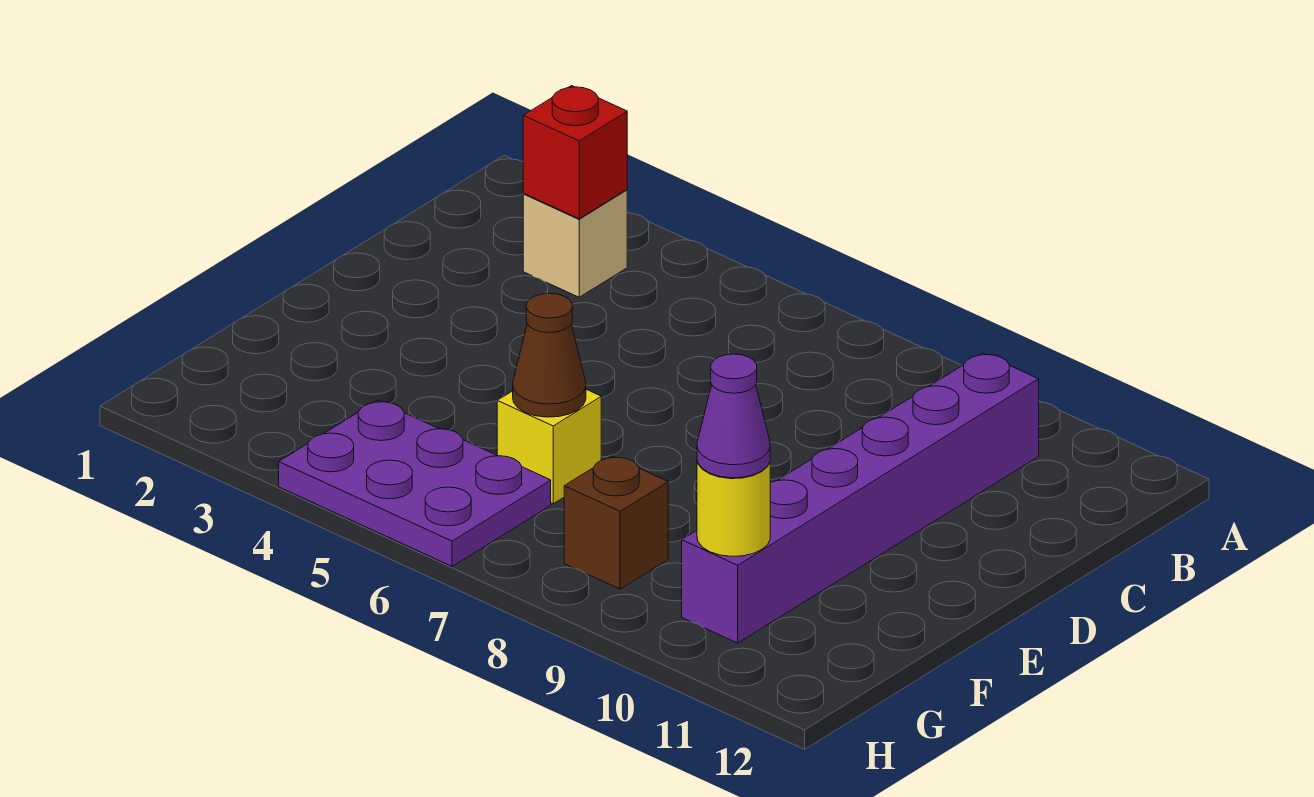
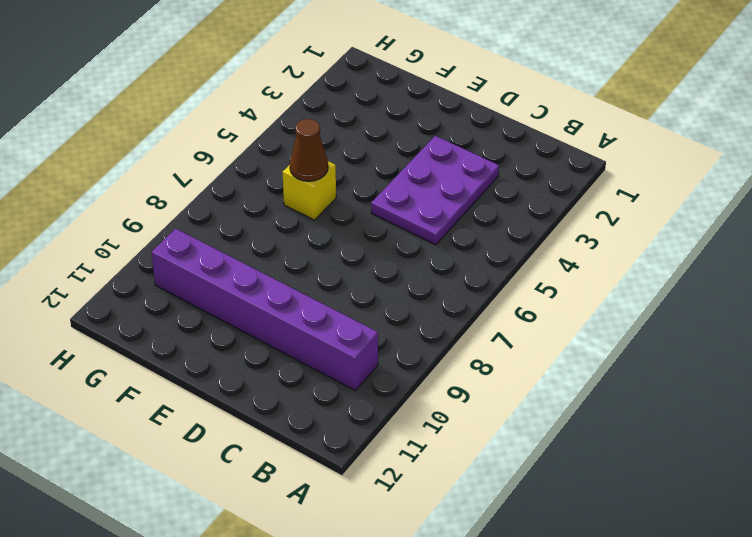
purple 2x3 plate [371,136,499,245] -> purple 2x3 plate moved to [279,401,551,566]
none -> tan 1x1 brick [523,190,627,297]
none -> brown 1x1 brick [564,456,668,589]

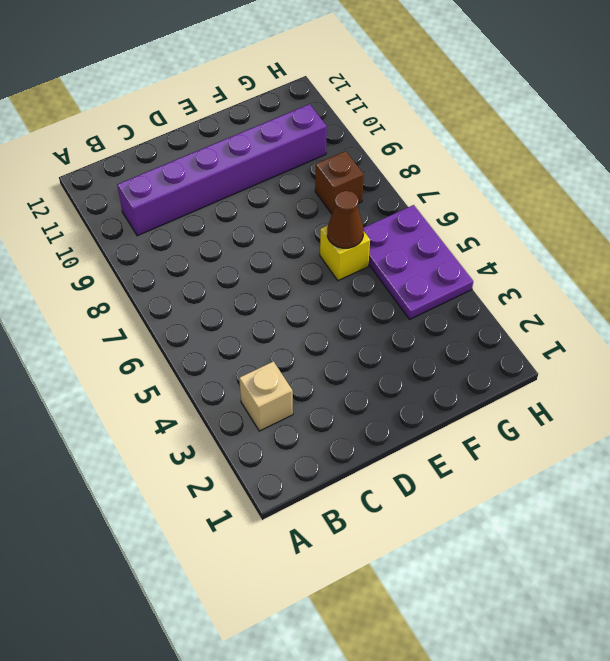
none -> red 1x1 brick [523,86,627,219]
none -> yellow 1x1 round brick [697,461,770,556]

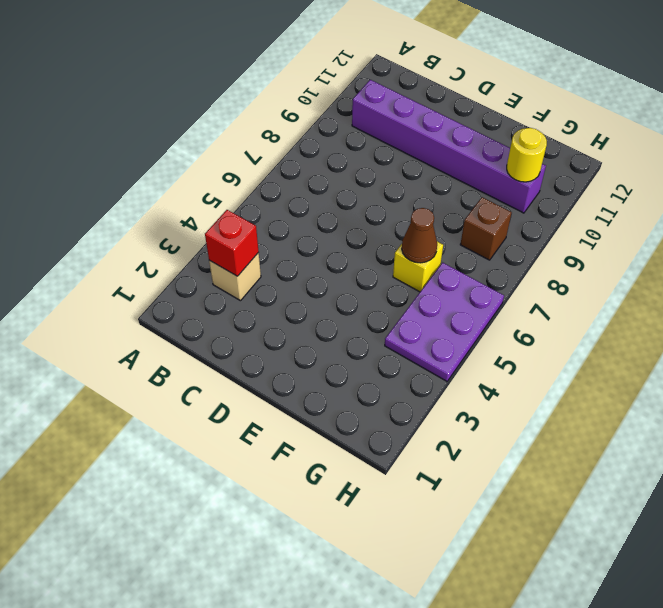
none -> purple 1x1 cone [697,354,770,478]

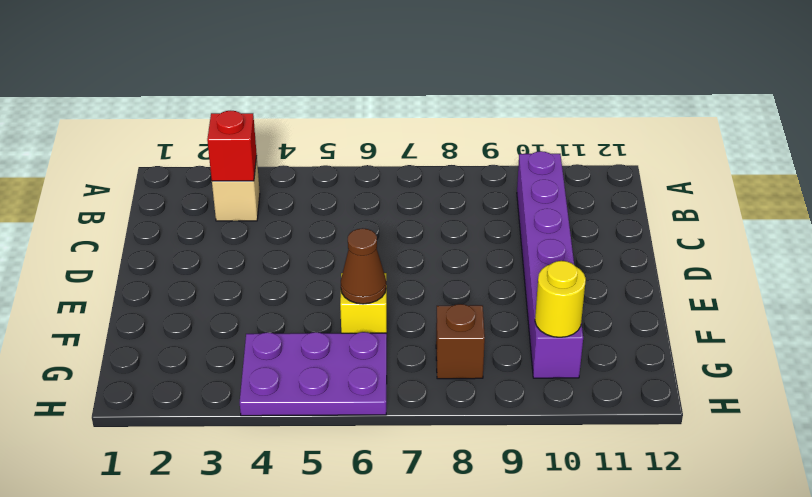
none -> purple 1x1 cone [697,354,770,478]

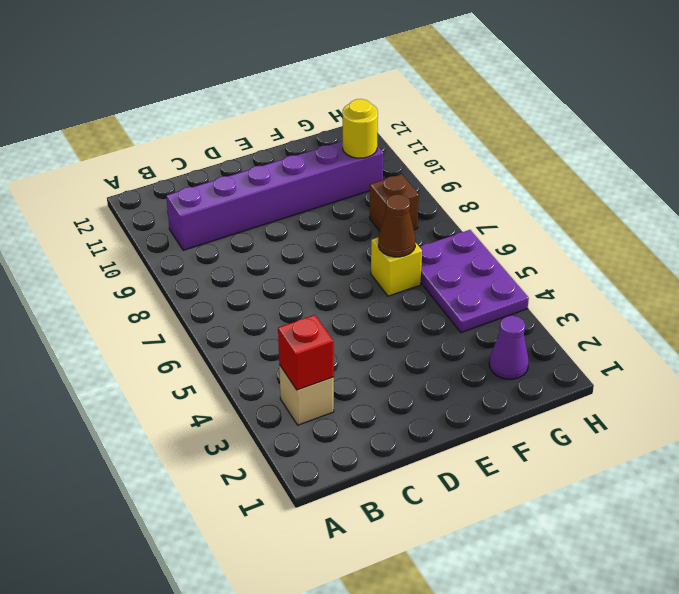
purple 1x1 cone [489,316,529,379] -> purple 1x1 cone moved to [697,354,770,478]

